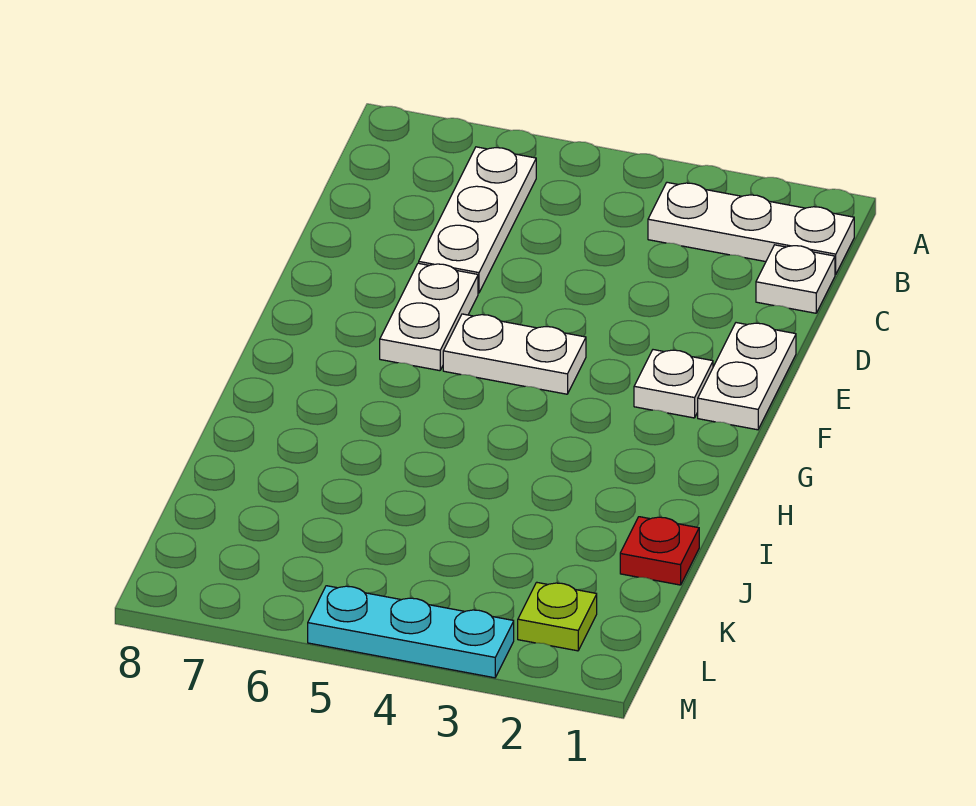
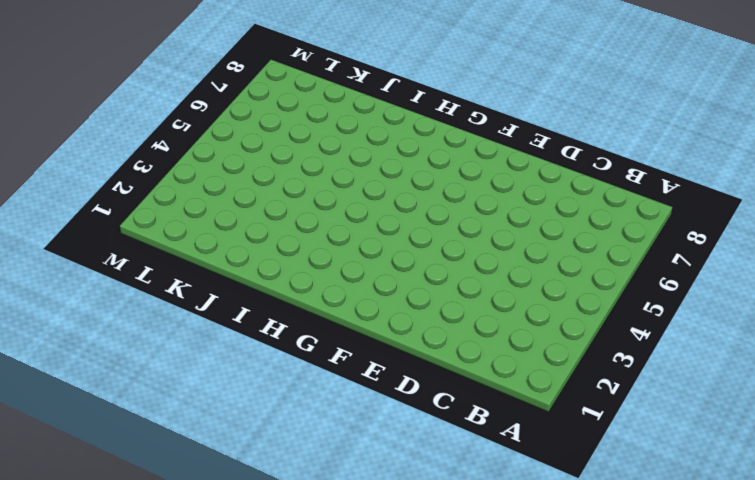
none -> white 1x3 plate [648,182,854,275]
none -> white 1x3 plate [419,147,536,293]

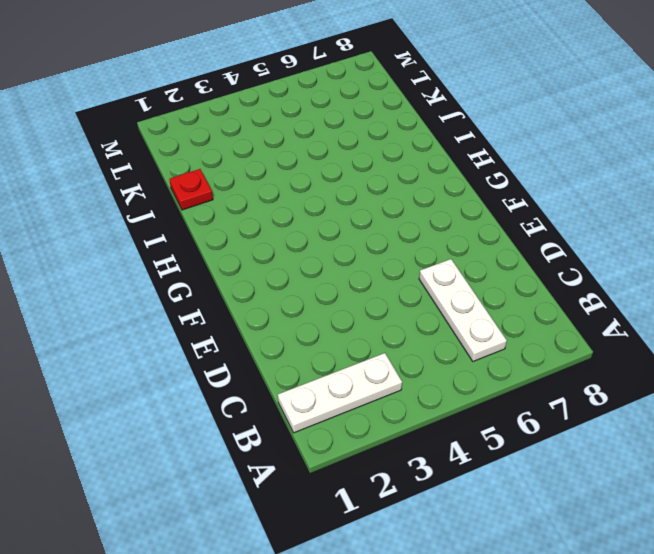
none -> white 1x1 plate [756,245,835,313]
none -> white 1x2 plate [698,323,796,430]

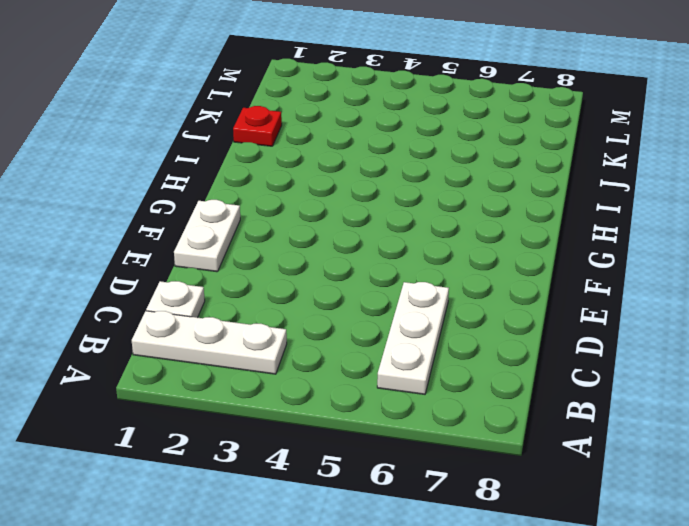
none -> white 1x2 plate [380,263,478,371]
none -> white 1x1 plate [634,350,713,418]

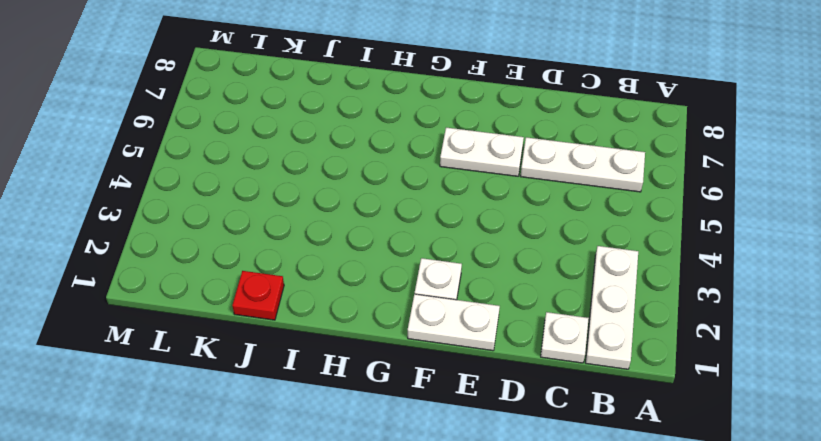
none -> white 1x2 plate [443,314,586,394]
none -> lime 1x1 plate [518,582,597,651]

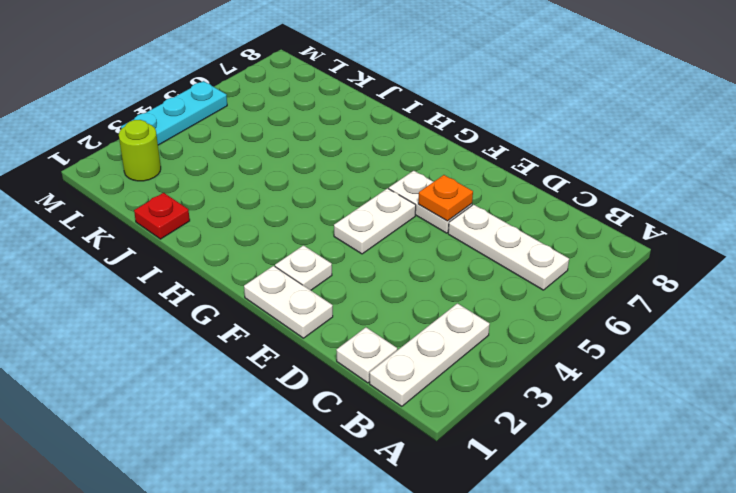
orange 1x1 plate [418,175,473,221] -> none
lime 1x1 round brick [119,120,161,181] -> lime 1x1 plate [518,582,597,651]

